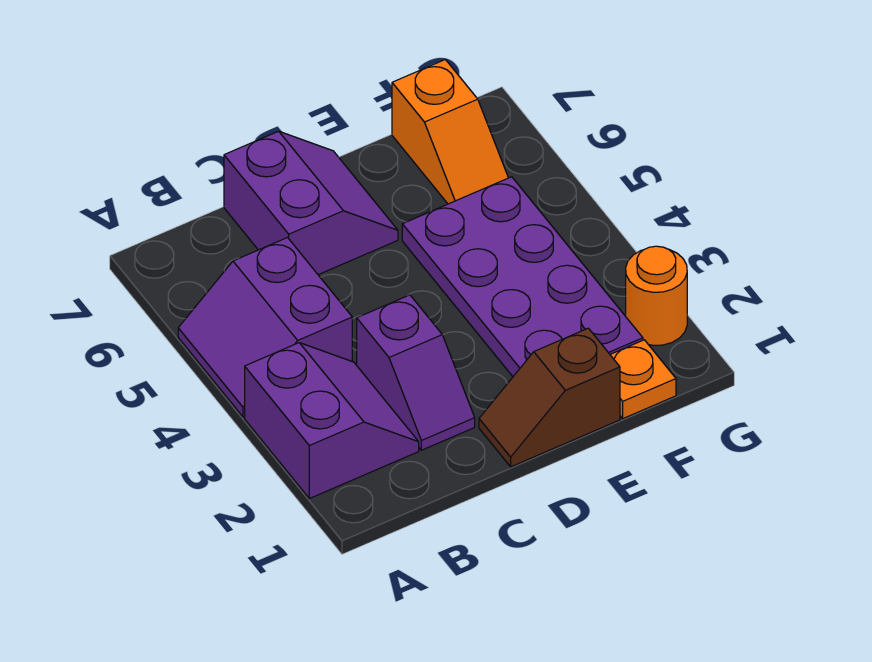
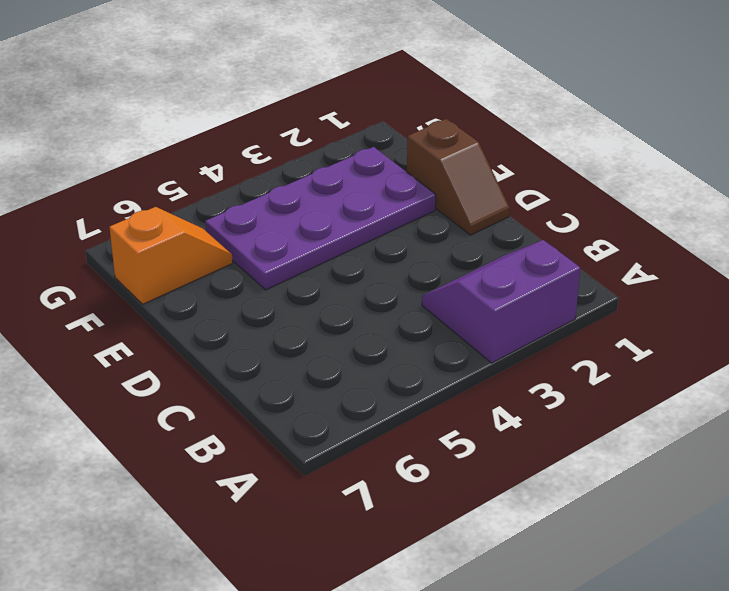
none -> purple 2x2 slope [178,238,352,417]
none -> purple 1x2 slope [357,295,475,450]

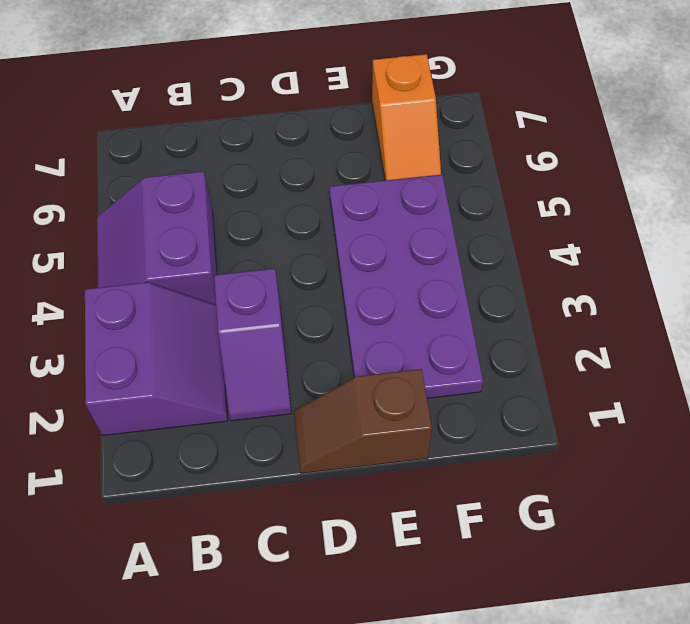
none -> purple 2x2 slope [224,131,398,275]
none -> orange 1x1 plate [610,340,676,418]

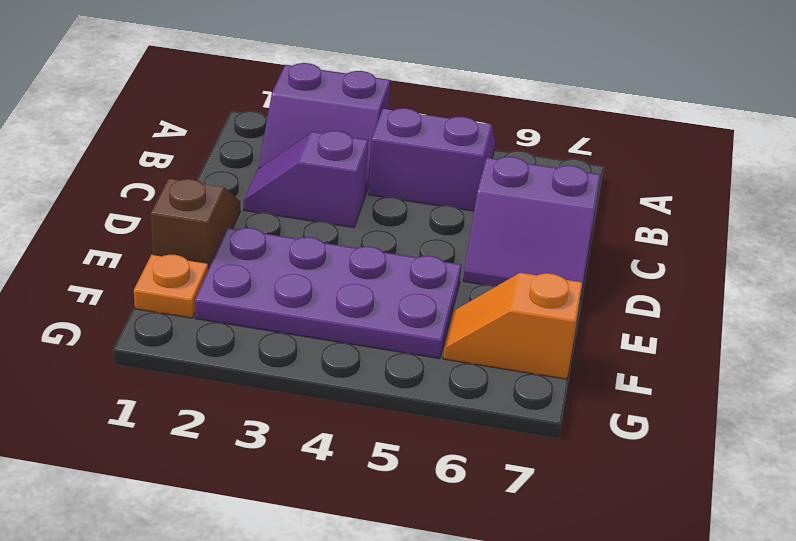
none -> orange 1x1 round brick [626,246,687,345]

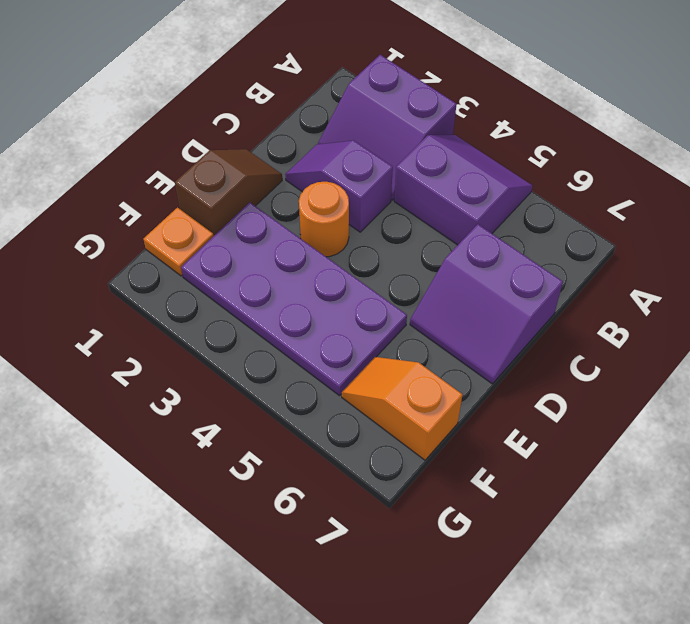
orange 1x1 round brick [299,182,349,257] -> orange 1x1 round brick moved to [626,246,687,345]

